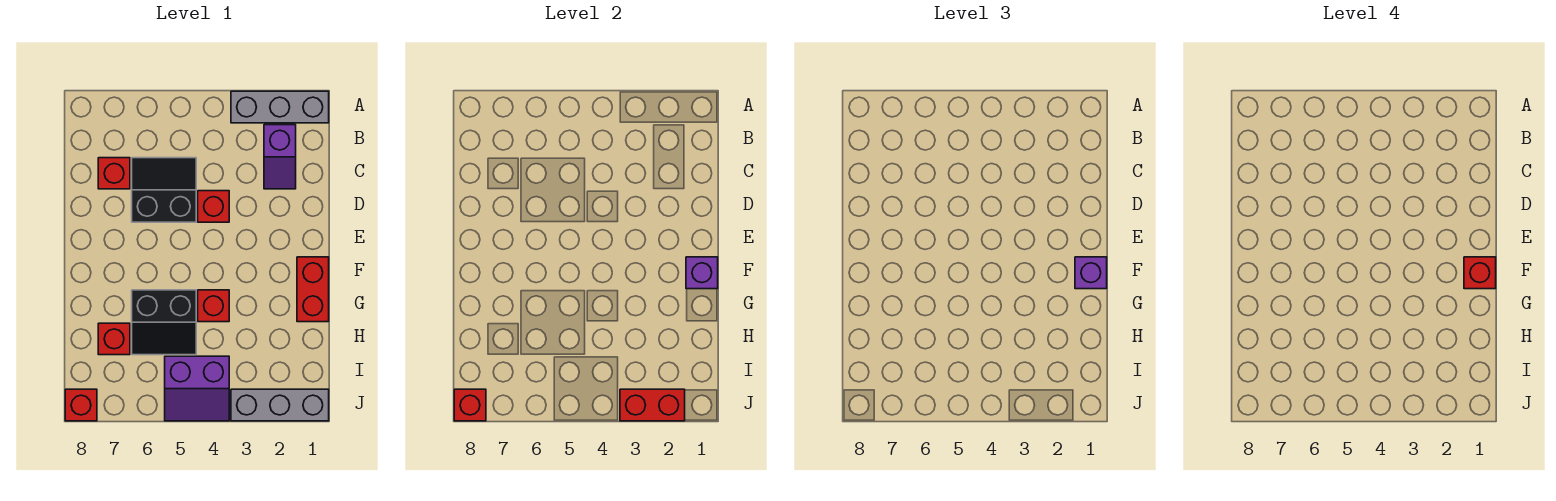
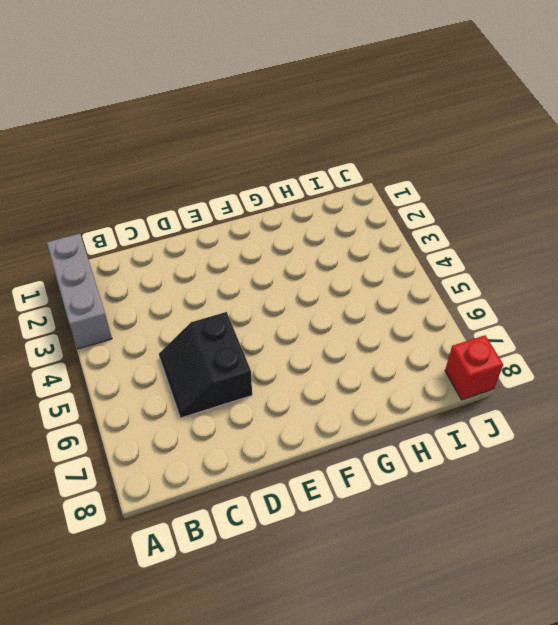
none -> purple 1x2 slope [264,125,296,189]
none -> red 1x1 brick [98,158,130,189]
none -> red 1x1 brick [198,191,229,222]

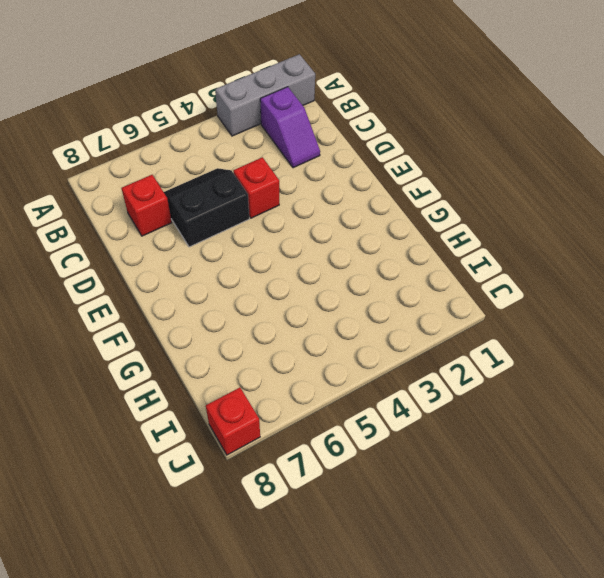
none -> red 1x2 brick [297,257,329,322]
none -> red 1x1 brick [198,290,229,322]
none -> black 2x2 slope [132,290,196,355]

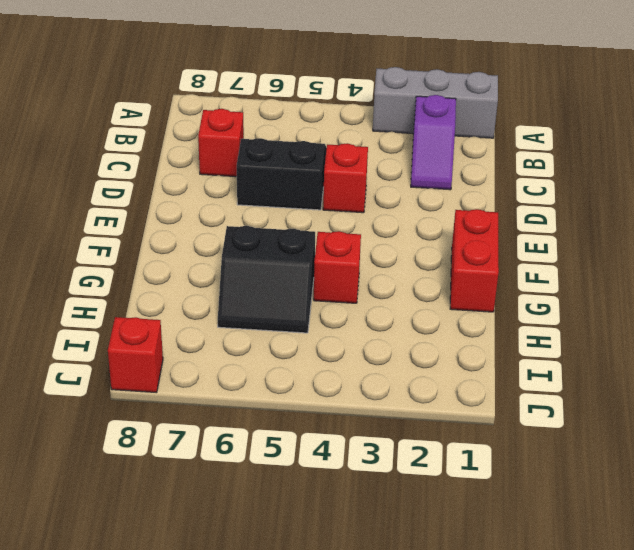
none -> red 1x1 brick [98,323,130,355]
none -> purple 2x2 slope [165,356,229,421]
none -> grey 1x3 brick [231,389,329,421]

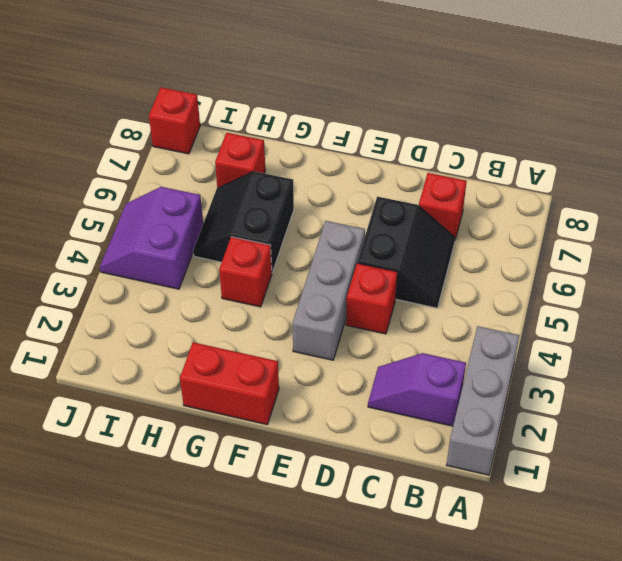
grey 1x3 brick [292,221,365,360] -> grey 1x3 brick moved to [231,389,329,421]
none -> purple 1x1 brick [686,257,718,289]
none -> red 1x2 brick [620,389,685,421]
none -> red 1x1 brick [454,389,486,421]

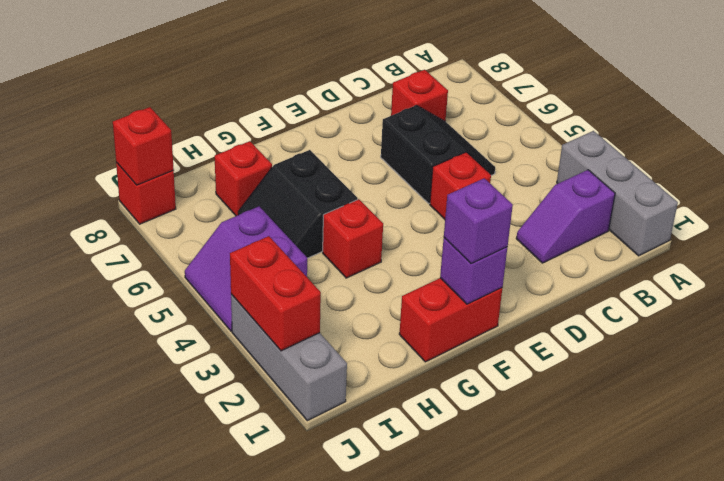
none -> red 1x1 brick [1464,257,1496,289]

